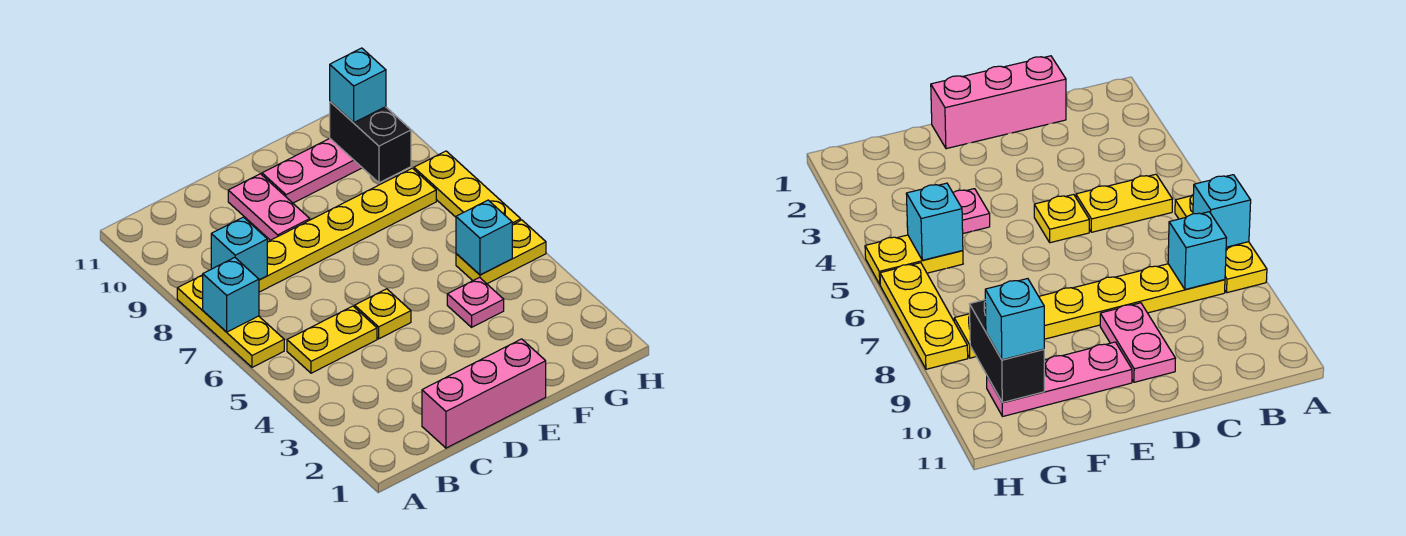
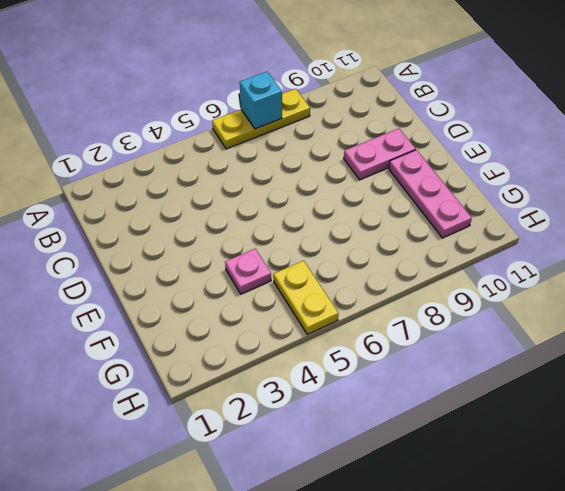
none -> yellow 1x2 plate [287,306,377,373]
none -> yellow 1x6 plate [259,168,436,292]
none -> pink 1x3 brick [422,339,546,448]

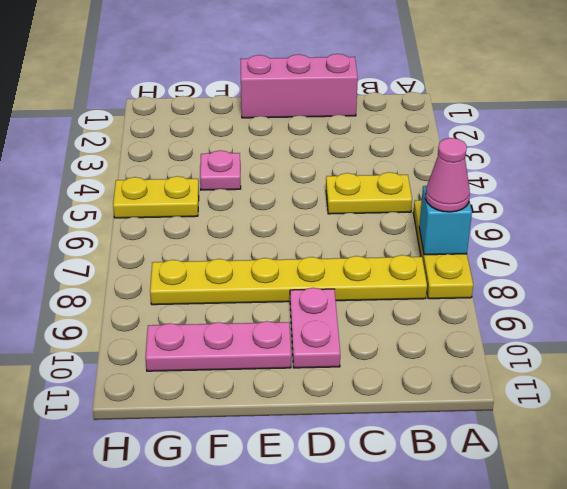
pink 1x1 cone [425,138,470,212] -> none
none -> yellow 1x1 plate [355,289,411,339]
none -> yellow 1x3 plate [414,151,521,225]
none -> cyan 1x1 brick [211,217,267,280]

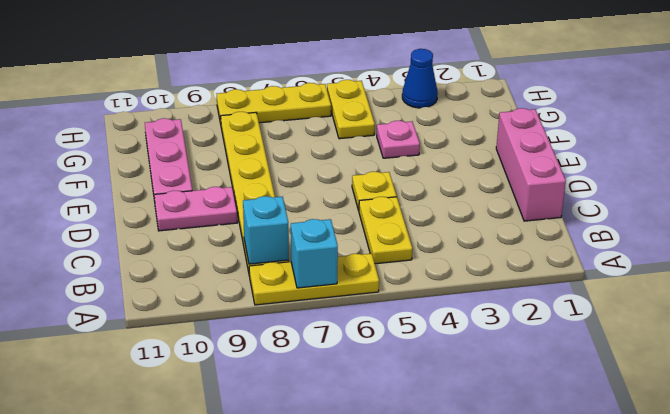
blue 1x1 cone [402,49,438,108] -> none
none -> cyan 1x1 brick [456,200,512,275]
none -> black 1x2 brick [330,102,411,183]
none -> cyan 1x1 brick [330,48,386,123]

